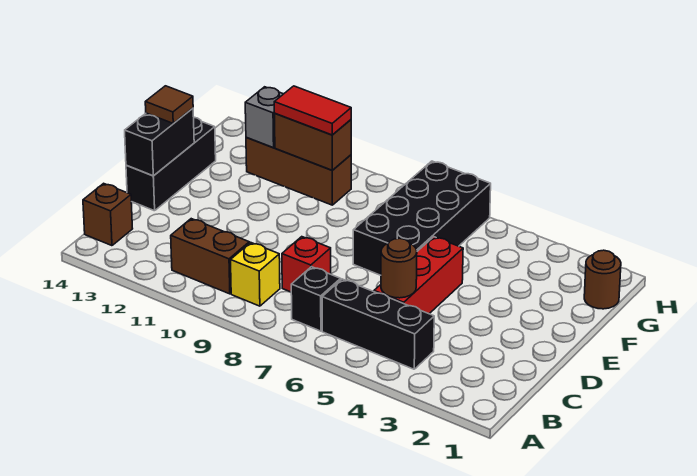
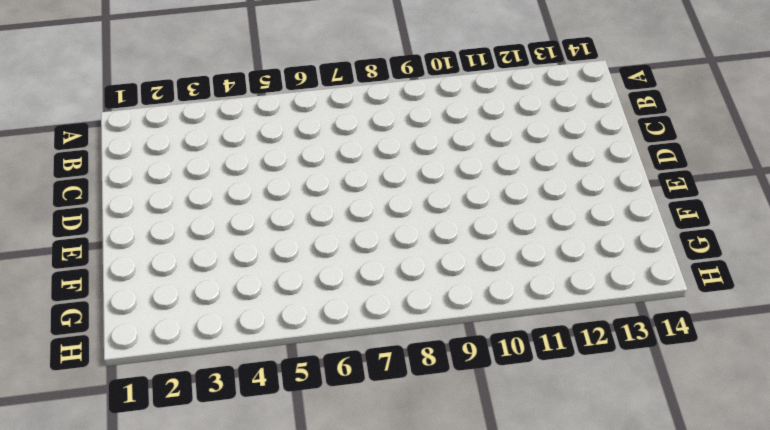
none -> black 1x3 brick [322,279,434,369]
none -> black 1x1 brick [291,267,341,331]
none -> yellow 1x1 brick [231,242,280,306]

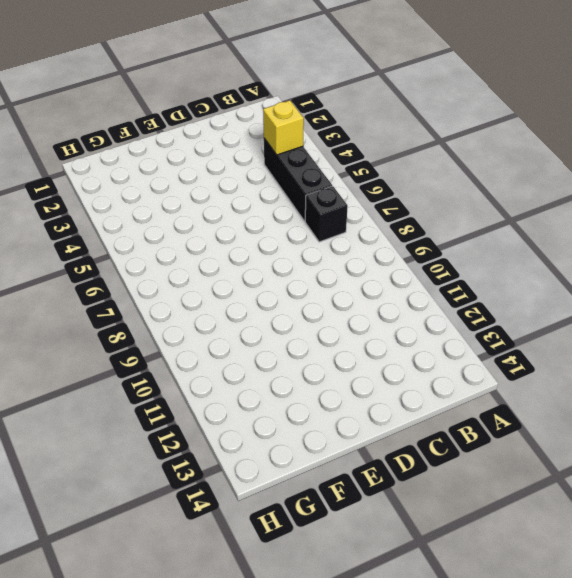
yellow 1x1 brick [263,100,304,155] -> yellow 1x1 brick moved to [231,242,280,306]
none -> brown 1x2 brick [171,219,249,294]
none -> brown 1x1 brick [83,183,133,246]
none -> red 1x3 brick [374,237,463,314]

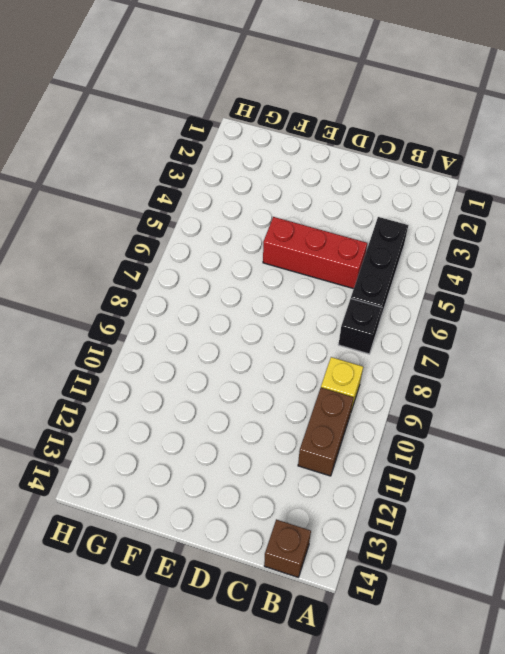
none -> red 1x1 brick [282,237,331,292]
none -> black 1x3 brick [126,118,216,211]
none -> black 2x4 brick [353,161,491,275]

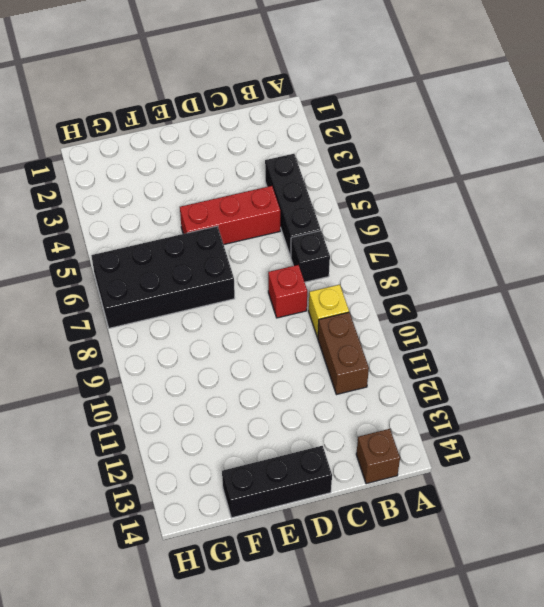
none -> brown 1x1 round brick [584,250,621,309]
none -> brown 1x3 brick [246,137,351,205]
none -> brown 1x1 round brick [381,238,417,298]

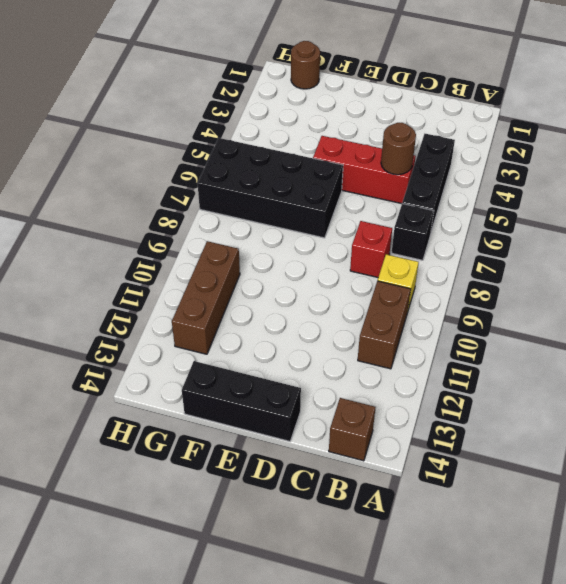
none -> black 1x2 brick [125,108,194,176]
none -> brown 1x2 brick [275,113,351,170]
none -> grey 1x1 brick [245,87,283,148]

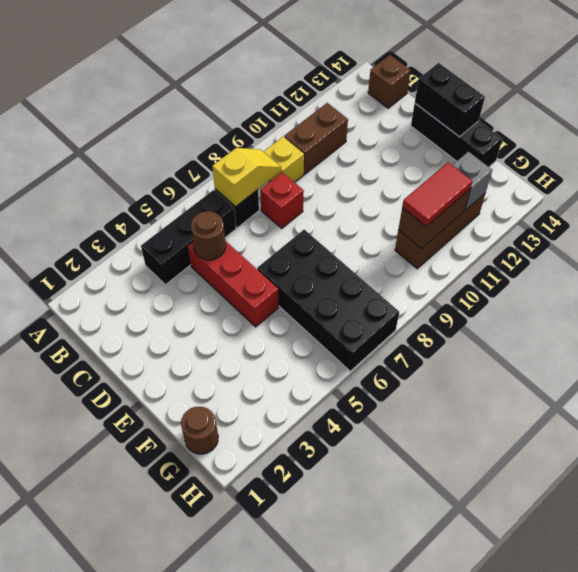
yellow 1x2 slope [212,148,281,207] -> none
none -> brown 1x1 tile [145,86,193,123]

